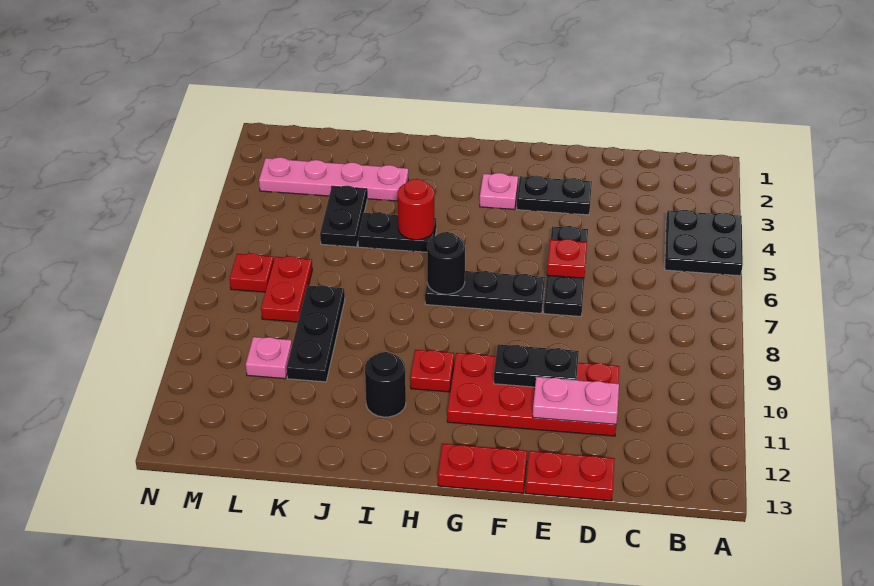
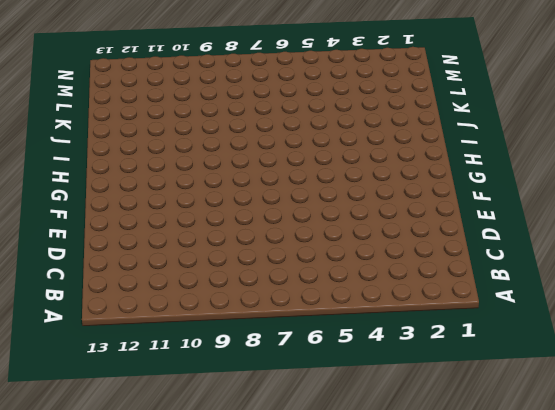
none -> black 2x2 plate [665,210,743,276]
none -> red 2x4 plate [447,353,619,436]
none -> red 1x2 plate [526,451,615,501]

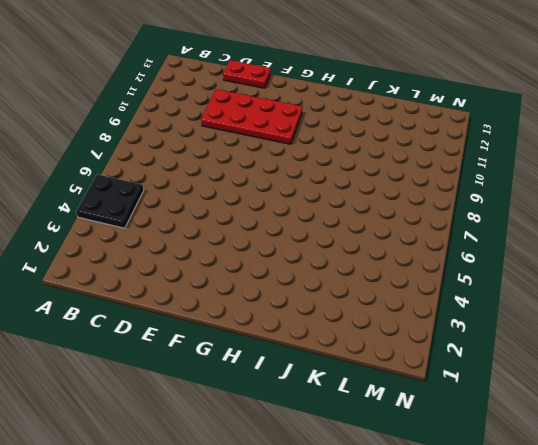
none -> black 1x2 plate [517,176,592,215]
none -> black 1x3 plate [544,226,588,317]
none -> black 1x3 plate [425,271,545,313]

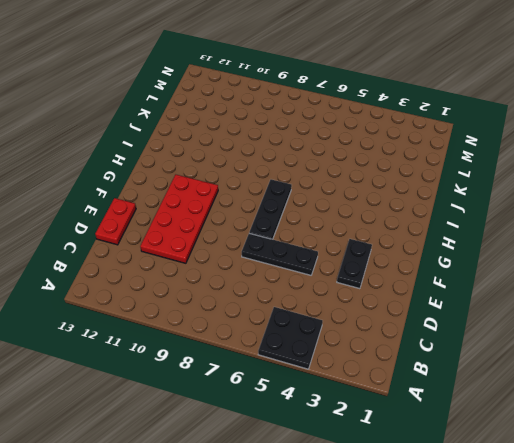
none -> red 1x2 plate [438,444,527,493]
none -> pink 1x1 plate [480,173,518,209]
none -> red 1x1 plate [410,350,454,392]

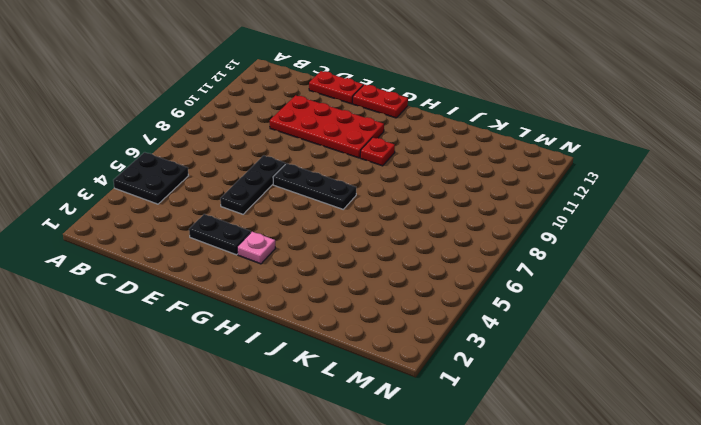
none -> black 1x2 plate [358,212,436,252]
none -> black 1x1 round brick [365,352,406,417]
none -> pink 1x4 plate [259,157,408,201]

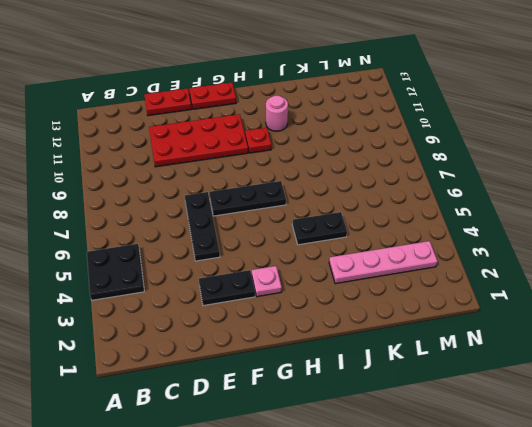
pink 1x1 round brick [266,95,288,131] -> black 1x1 round brick [365,352,406,417]
none -> black 1x2 plate [320,186,367,247]
none -> black 1x3 plate [287,285,345,382]
none -> red 1x2 plate [261,256,312,322]

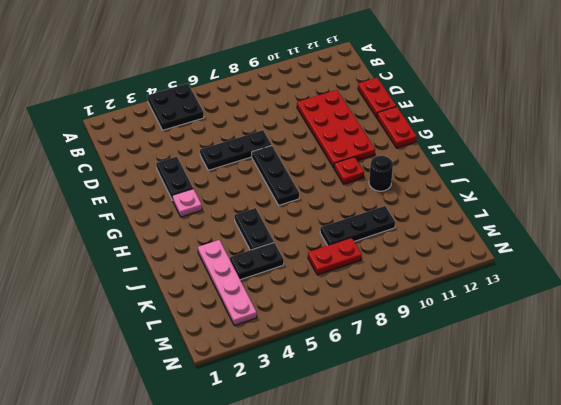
none -> pink 1x1 plate [246,337,292,379]
none -> red 1x1 plate [230,253,274,292]
none -> pink 1x2 plate [533,377,619,424]

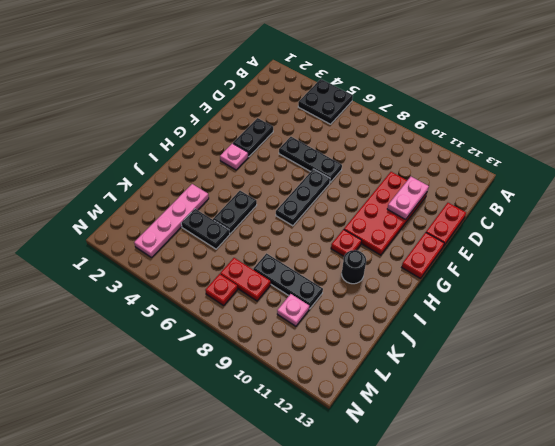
none -> red 1x1 plate [547,239,587,278]
none -> black 1x2 plate [494,344,579,387]
none -> black 1x1 round brick [427,232,465,294]

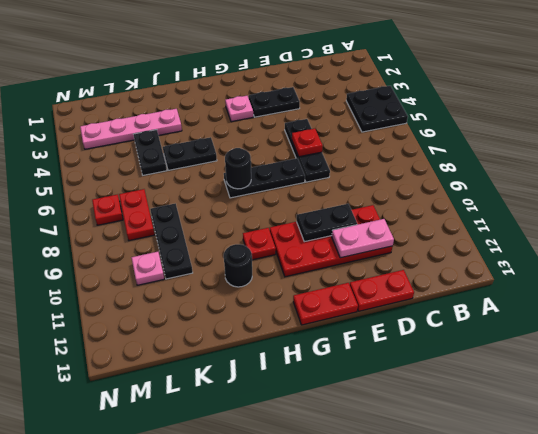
none -> red 1x1 round brick [398,179,434,240]

